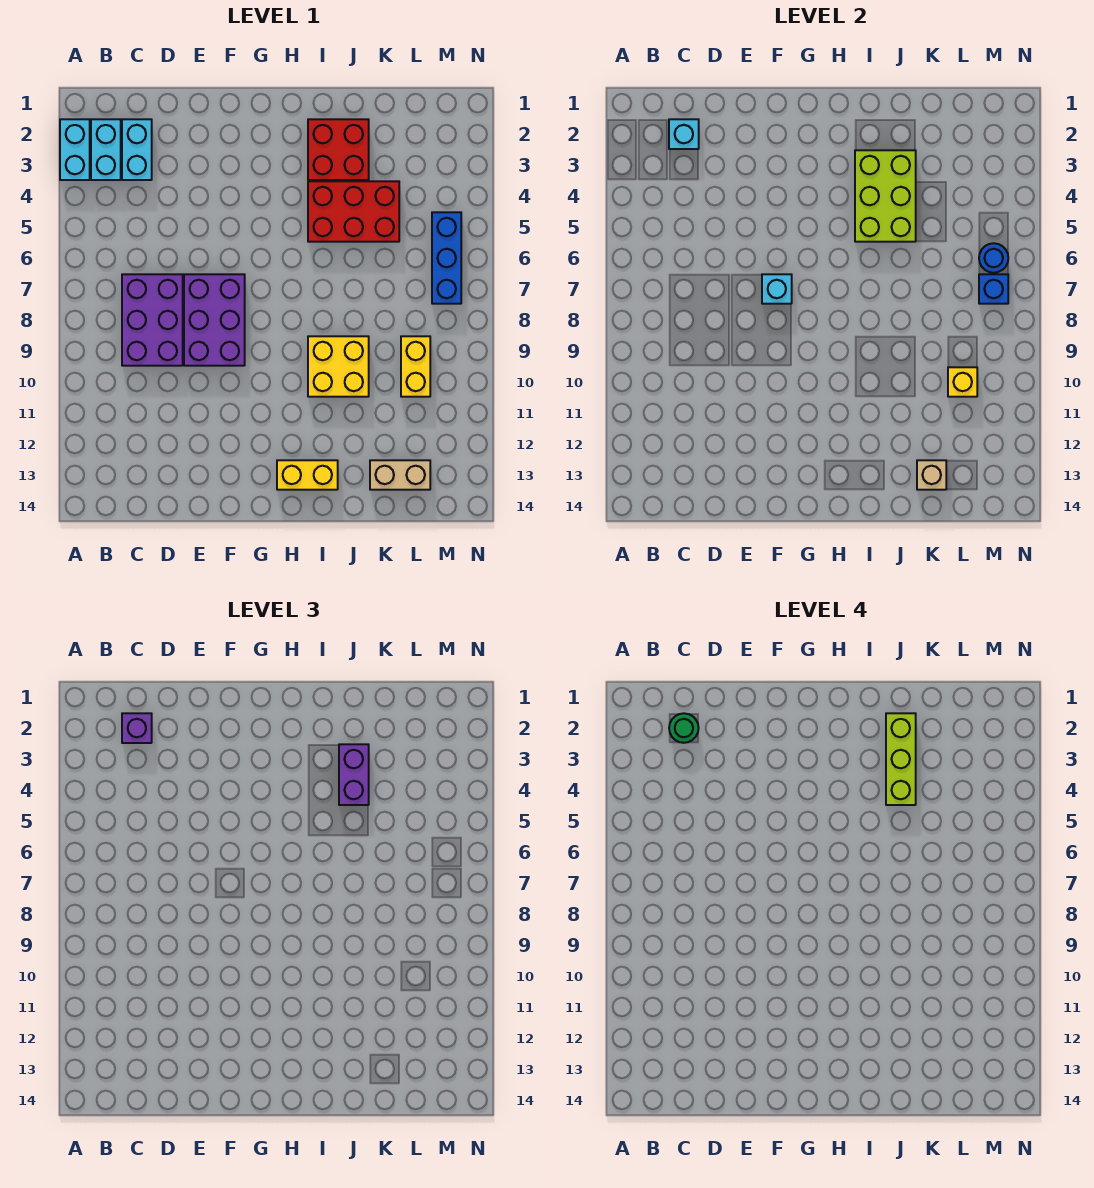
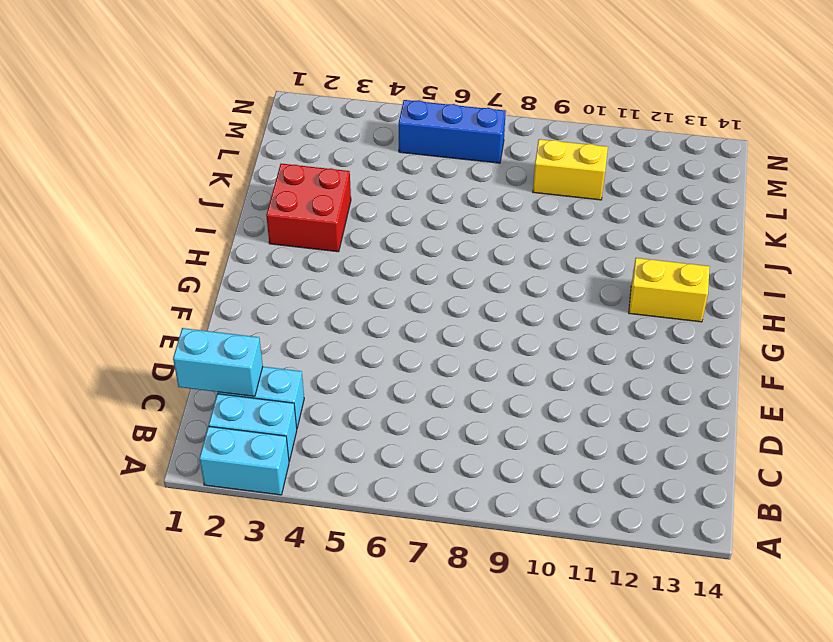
cyan 1x2 brick [173,328,263,396] -> cyan 1x1 brick [669,119,699,149]
yellow 1x2 brick [629,258,710,322] -> yellow 1x2 brick turned to [277,460,338,490]
none -> purple 2x3 brick [122,274,183,366]
none -> purple 2x3 brick [184,274,245,366]
none -> red 2x3 brick [308,181,399,242]

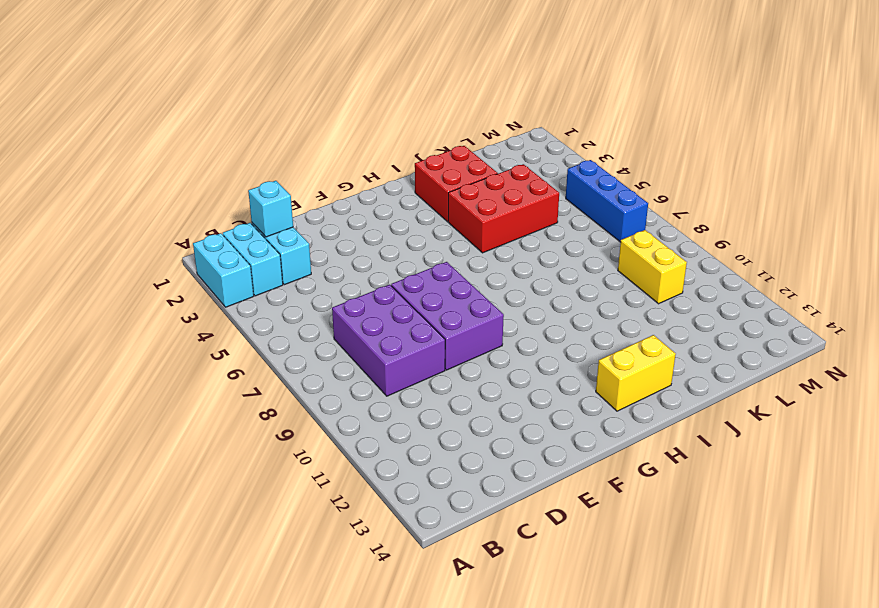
none -> yellow 2x2 brick [308,336,369,397]
none -> tan 1x2 brick [370,460,430,490]
none -> cyan 1x1 brick [762,274,792,304]

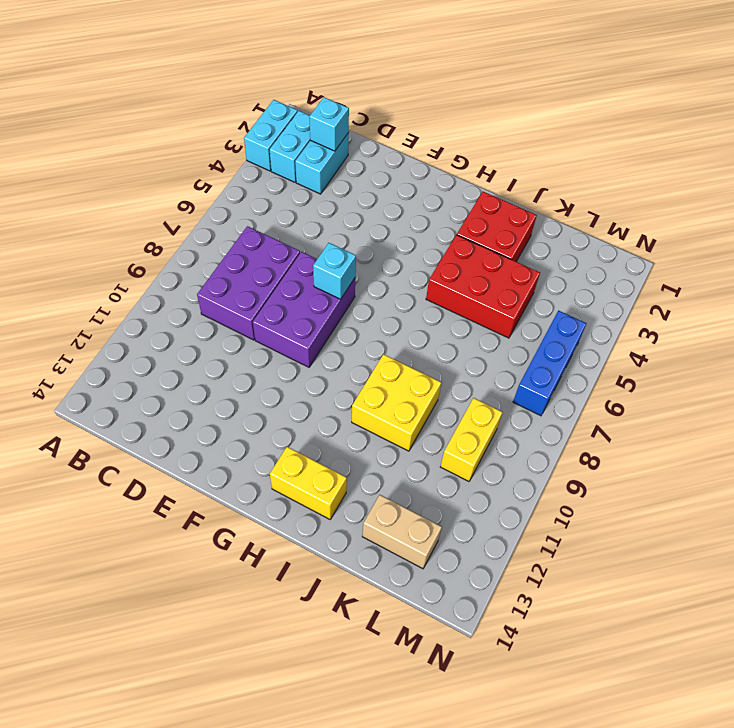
none -> lime 2x3 brick [855,150,916,242]
none -> tan 1x1 brick [917,460,946,490]
none -> yellow 1x1 brick [948,367,977,397]

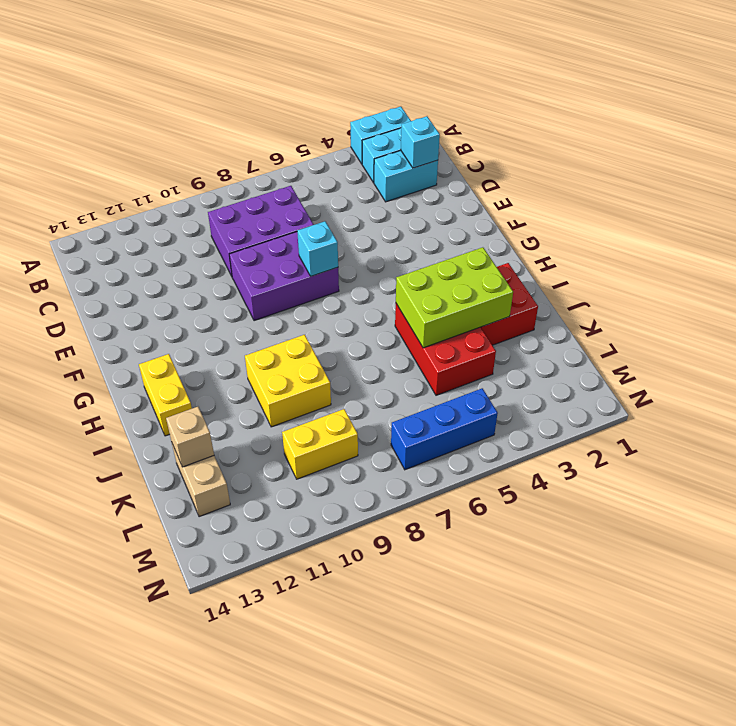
none -> yellow 1x1 brick [948,367,977,397]
none -> blue 1x1 round brick [979,243,1008,273]
none -> blue 1x1 brick [979,274,1008,304]

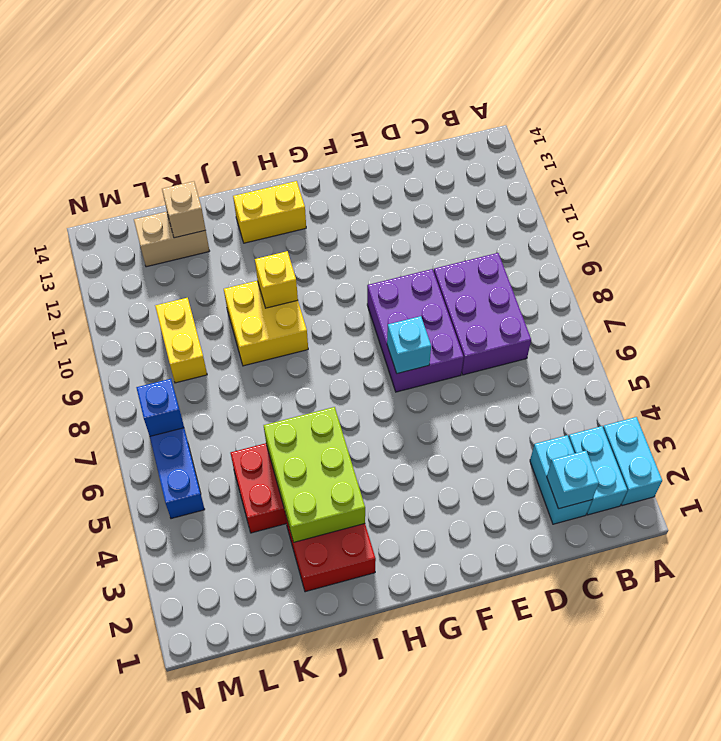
yellow 1x1 brick [255,251,298,308] -> yellow 1x1 brick moved to [948,367,977,397]
none -> blue 1x1 round brick [979,243,1008,273]
none -> purple 1x1 brick [122,713,152,743]
none -> purple 1x2 brick [339,744,369,805]

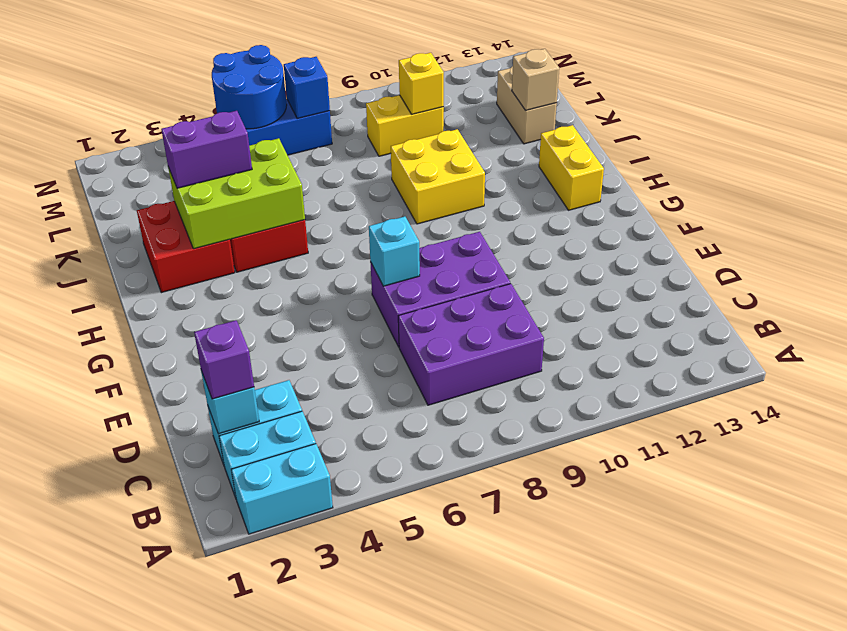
blue 2x2 round brick [212,45,287,129] -> blue 1x1 round brick [979,243,1008,273]
none -> green 1x1 round brick [669,713,699,743]
none -> lime 1x3 brick [886,713,916,805]

